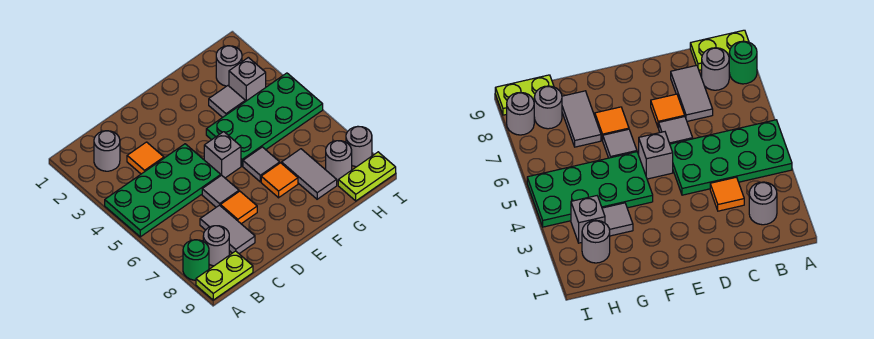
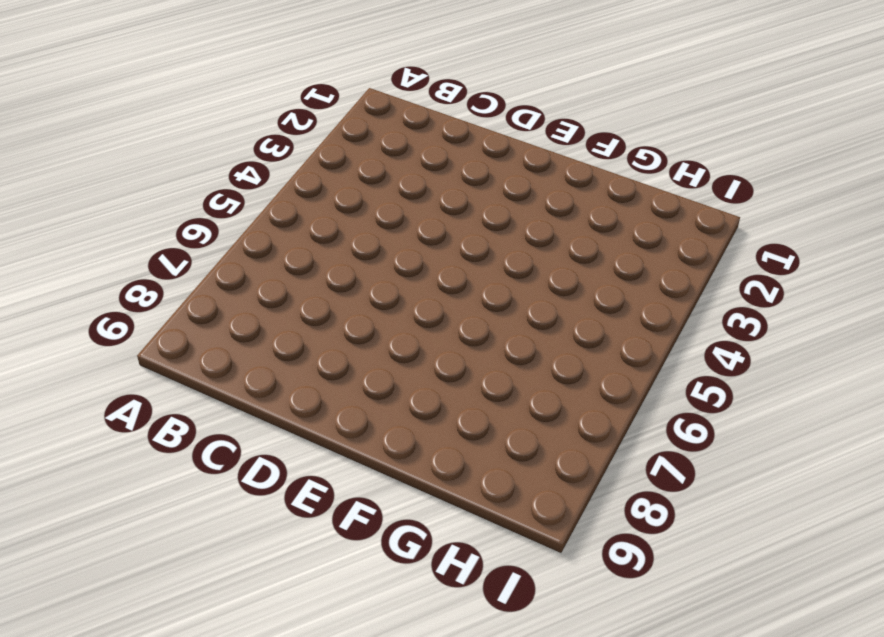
none -> green 2x4 plate [105,144,221,237]
none -> green 1x1 round brick [183,240,209,280]
none -> lime 1x2 plate [196,251,253,300]

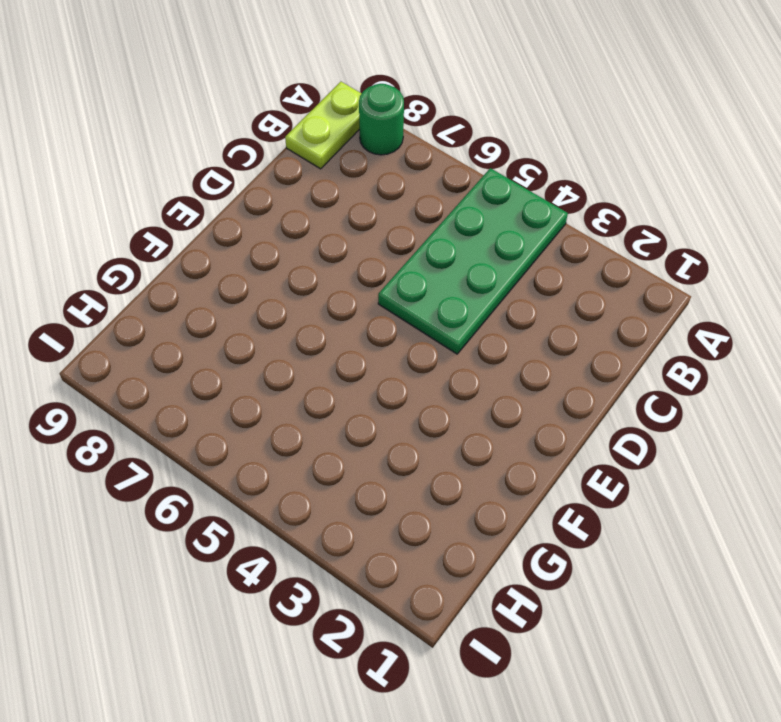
none -> grey 1x1 round brick [94,131,120,171]
none -> grey 1x1 round brick [203,226,229,266]
none -> orange 1x1 tile [127,142,164,174]

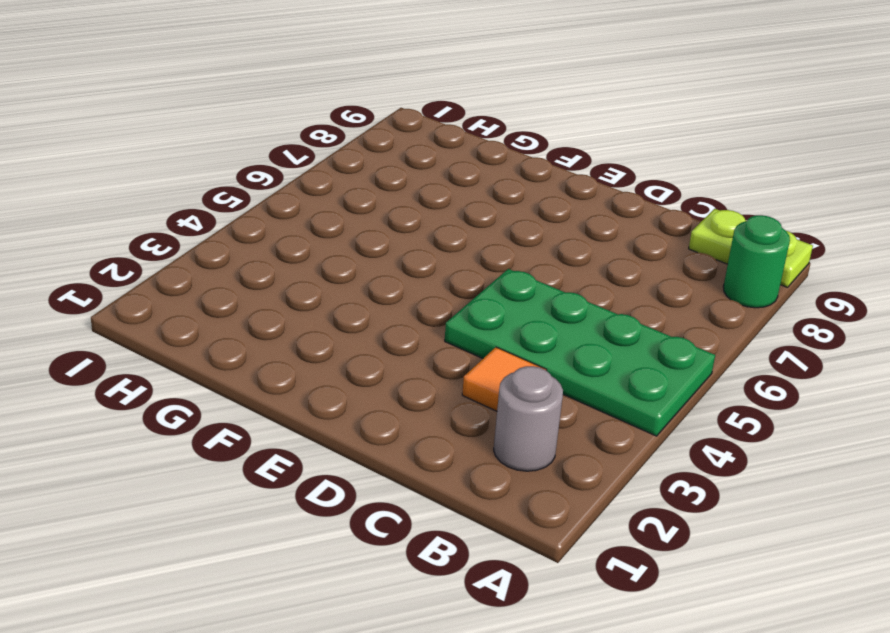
none -> grey 1x1 round brick [203,226,229,266]
none -> grey 1x2 tile [200,205,255,254]
none -> grey 1x1 tile [202,175,239,207]

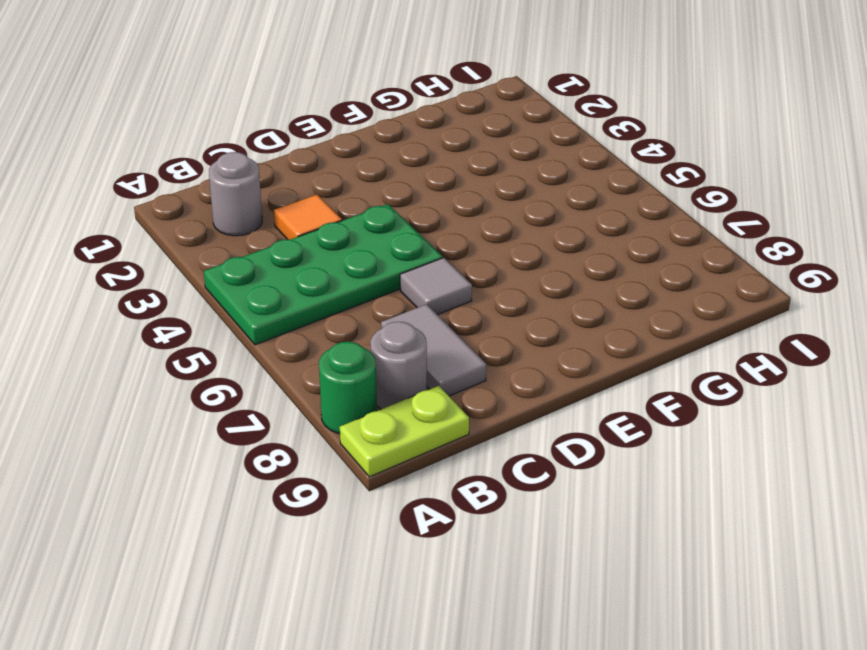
none -> orange 1x1 tile [220,191,257,224]
none -> grey 1x1 brick [204,132,241,178]
none -> green 2x4 plate [206,73,323,166]

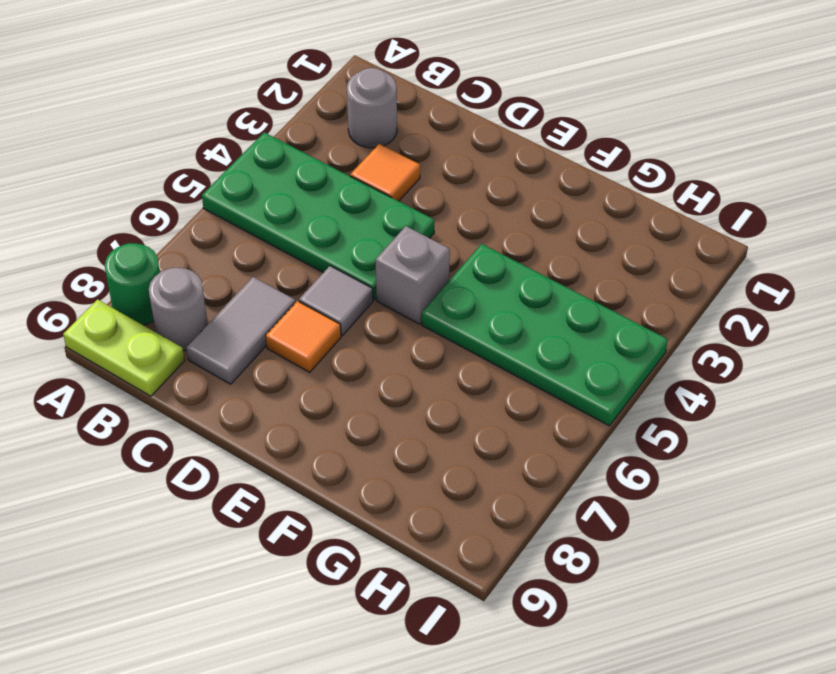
none -> grey 1x1 tile [243,147,280,182]
none -> orange 1x1 tile [261,163,298,198]
none -> grey 1x1 tile [209,86,245,117]

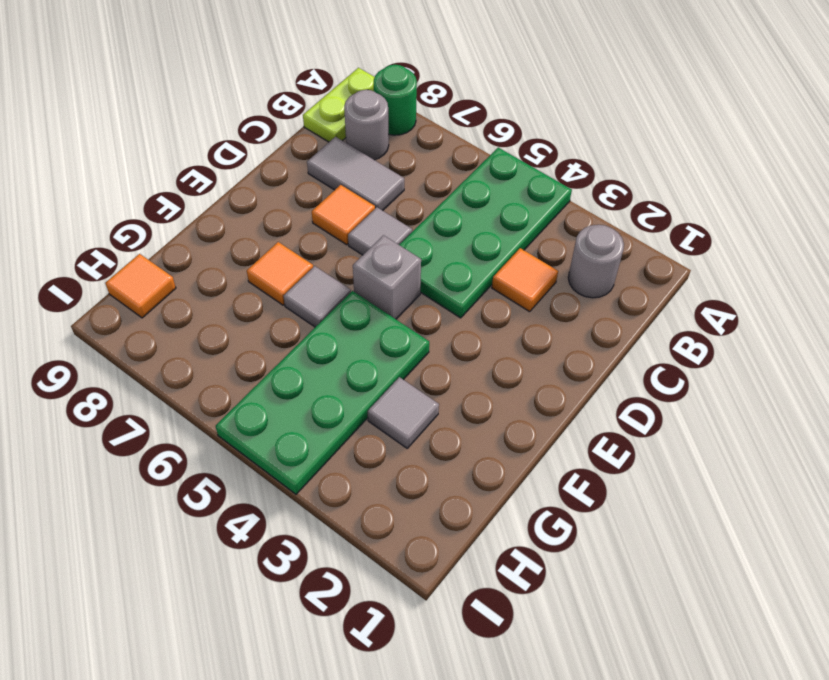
orange 1x1 tile [105,254,176,318] -> lime 1x2 plate [338,152,396,201]
none -> grey 1x2 tile [282,149,337,199]
none -> grey 1x1 round brick [216,46,242,86]
none -> grey 1x1 brick [229,57,266,102]

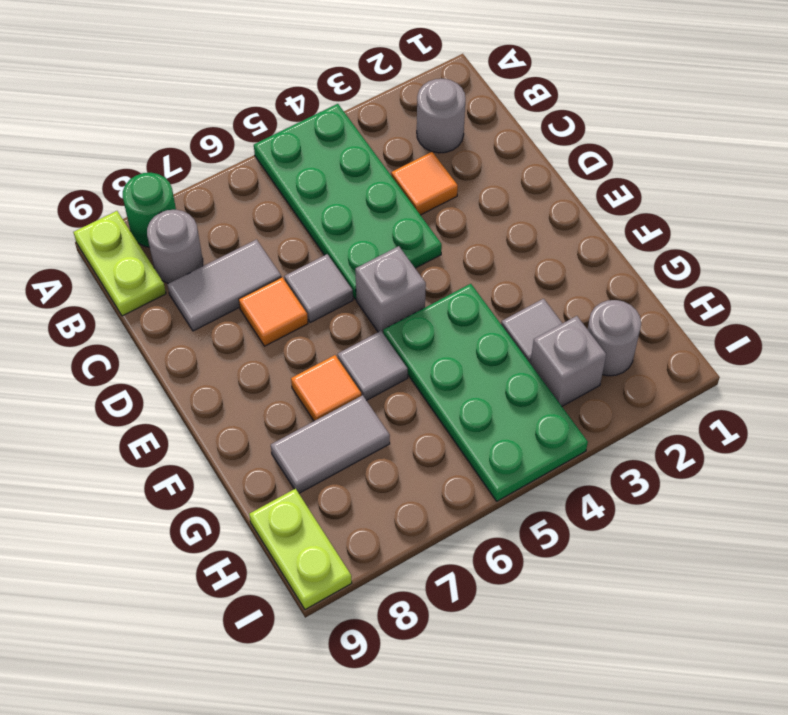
none -> grey 1x1 round brick [326,141,352,181]
none -> grey 1x1 round brick [346,127,372,167]

